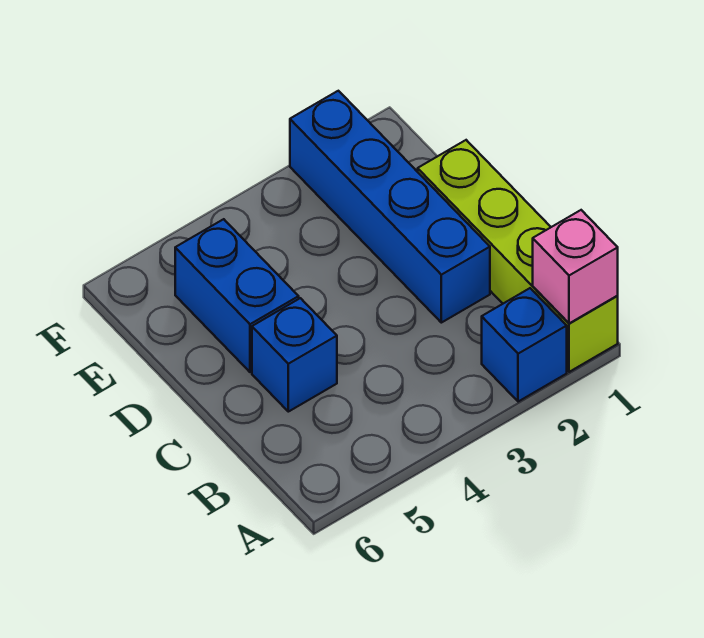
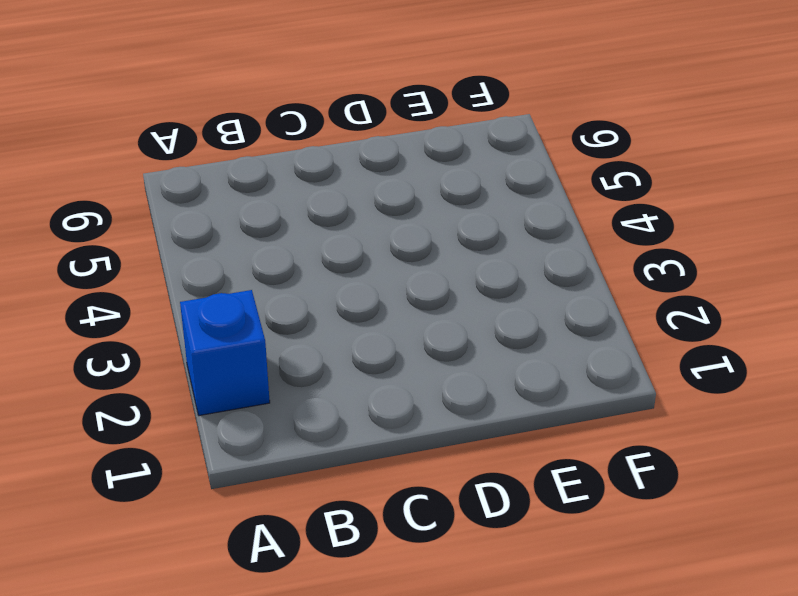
none -> lime 1x4 brick [418,140,618,372]
none -> blue 1x4 brick [290,91,490,323]

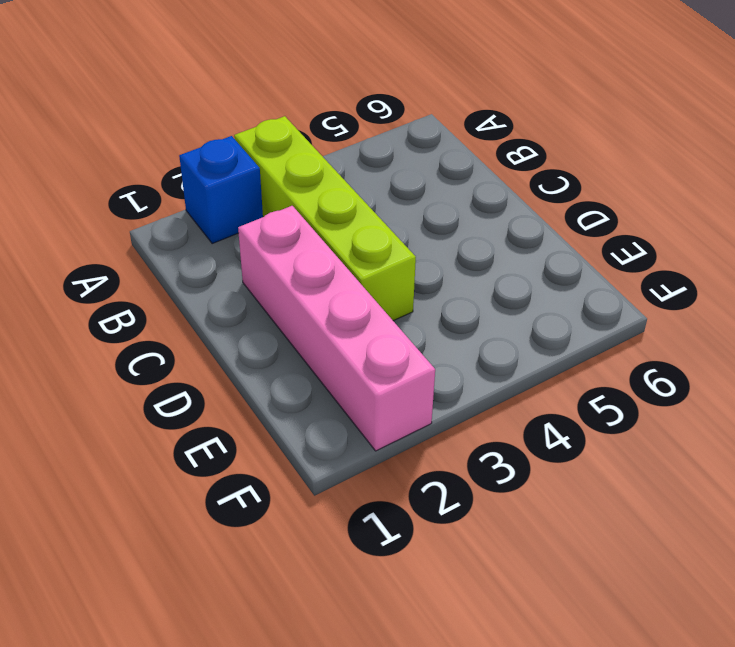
lime 1x4 brick [234,116,416,321] -> lime 1x4 brick moved to [418,140,618,372]
pink 1x4 brick [238,206,435,451] -> blue 1x4 brick [290,91,490,323]
none -> blue 1x1 brick [252,298,337,412]
none -> blue 1x2 brick [175,219,299,372]

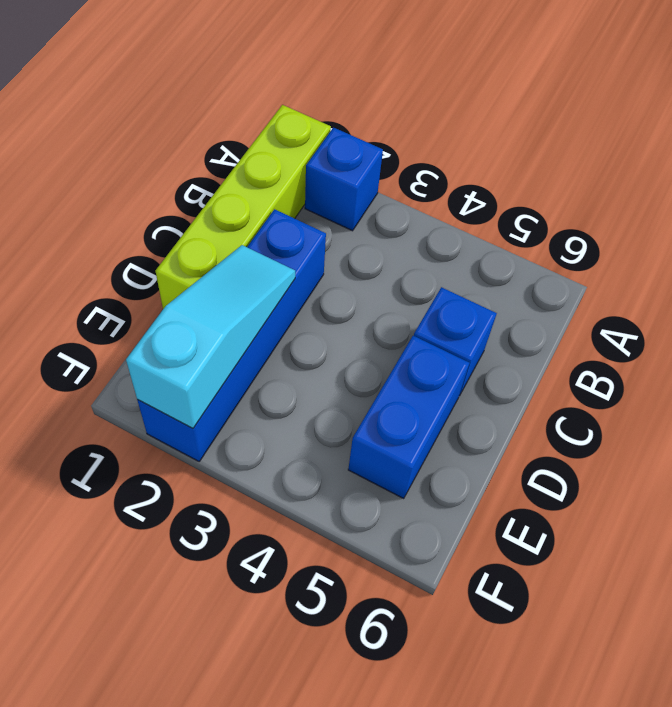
cyan 1x3 slope [126,245,295,428] -> none
none -> pink 1x1 brick [533,210,618,323]

